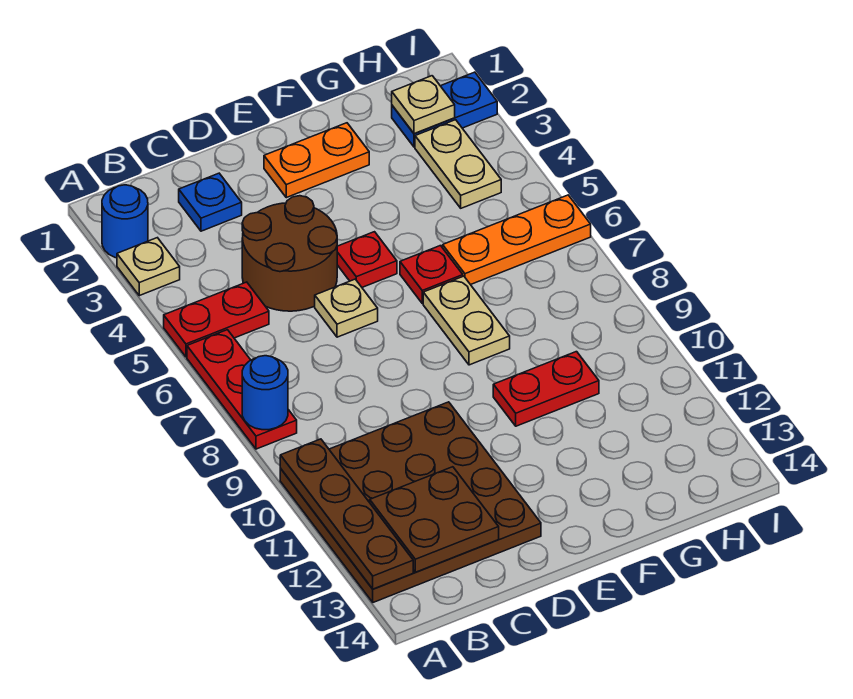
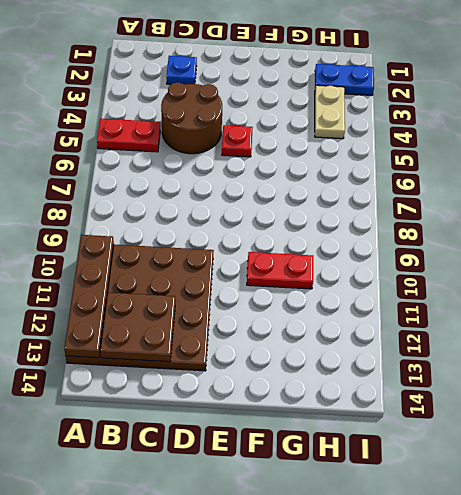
none -> blue 1x1 round brick [102,185,148,258]
none -> tan 1x1 plate [117,238,180,296]
none -> red 1x3 plate [187,330,297,449]

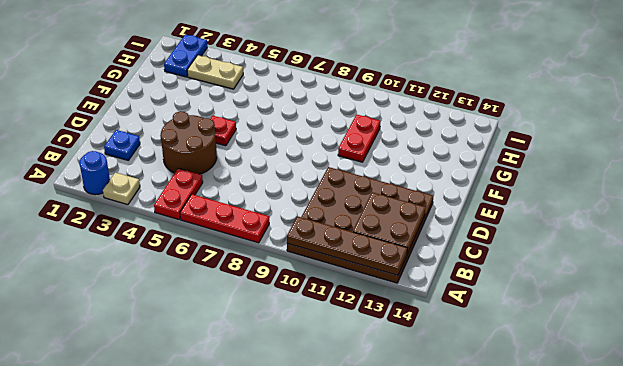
none -> tan 1x1 plate [315,279,378,337]
none -> orange 1x2 plate [264,123,369,198]
none -> red 1x1 plate [400,246,463,303]

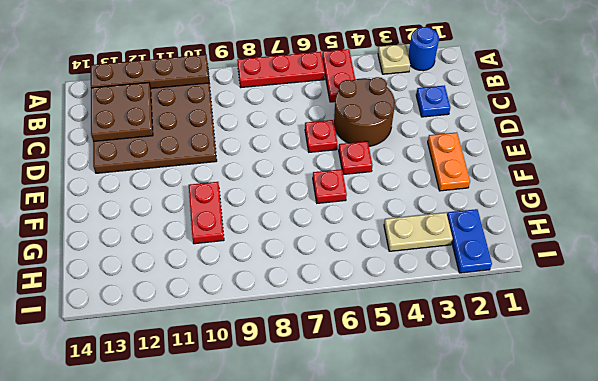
red 1x1 plate [305,120,337,152] -> tan 1x1 plate [315,279,378,337]
none -> tan 1x2 plate [423,276,510,365]
none -> orange 1x3 plate [443,195,591,285]
none -> blue 1x1 round brick [242,356,288,430]

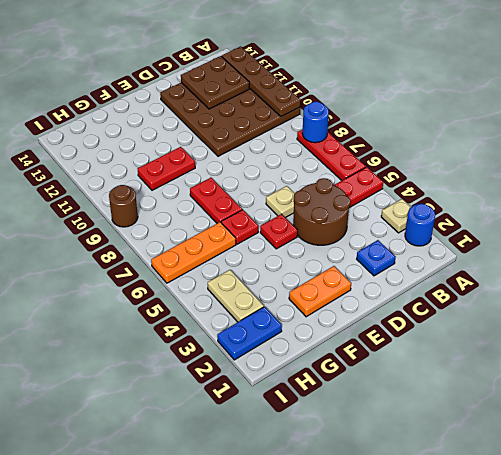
red 1x2 plate [190,178,242,223] -> tan 1x2 plate [423,276,510,365]
brown 1x1 round brick [109,185,138,227] -> none
none -> tan 1x1 plate [392,76,455,134]

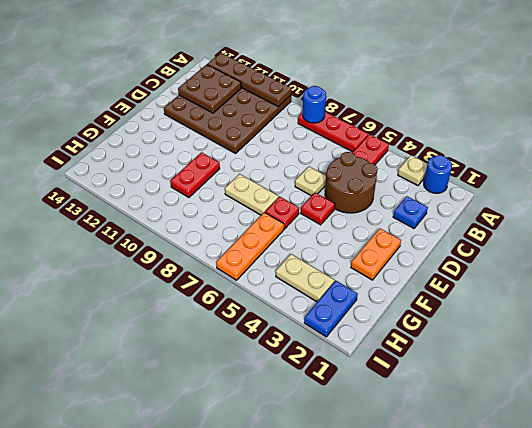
none -> tan 1x1 plate [392,76,455,134]

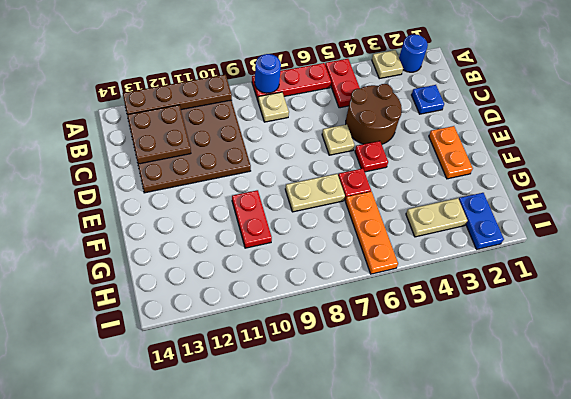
tan 1x1 plate [258,92,289,122] -> tan 1x1 plate moved to [392,76,455,134]

